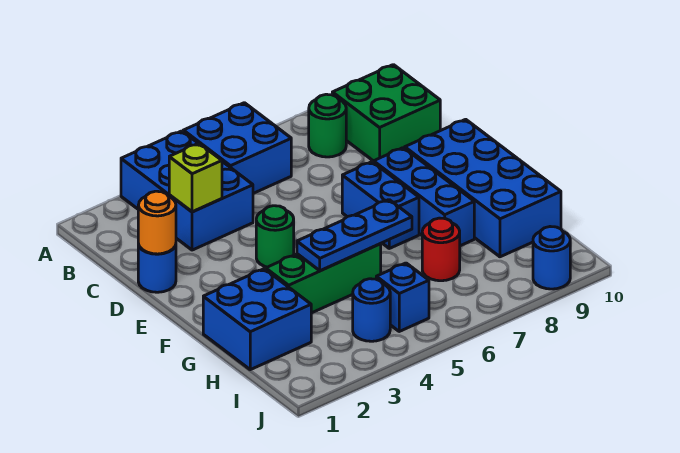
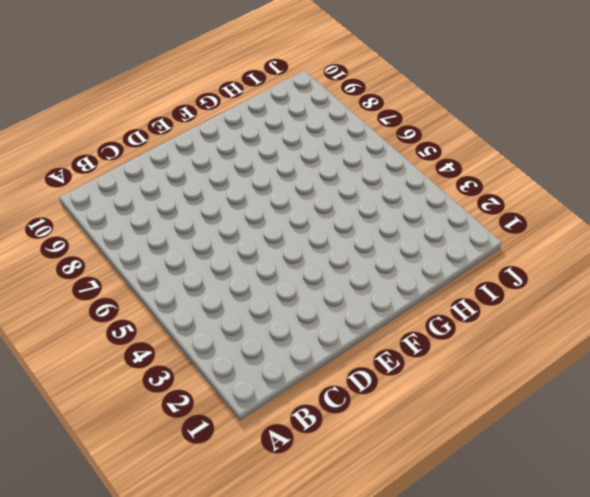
none -> blue 2x3 brick [121,131,253,250]
none -> blue 2x2 brick [183,103,291,193]
none -> green 1x1 round brick [309,94,346,157]

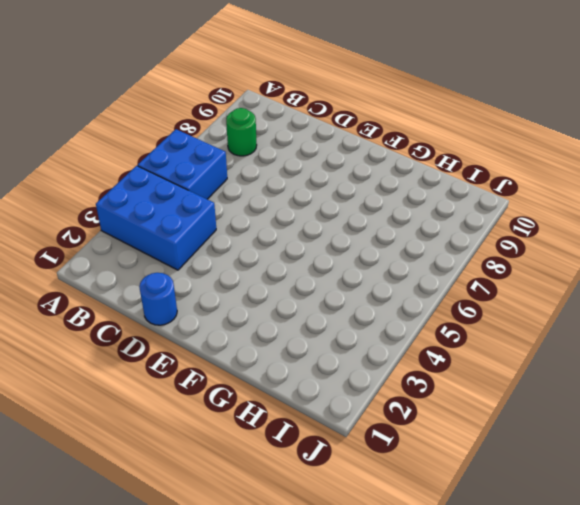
none -> green 2x2 brick [332,65,440,161]
none -> green 1x1 round brick [256,206,294,267]
none -> blue 1x2 brick [342,162,419,248]

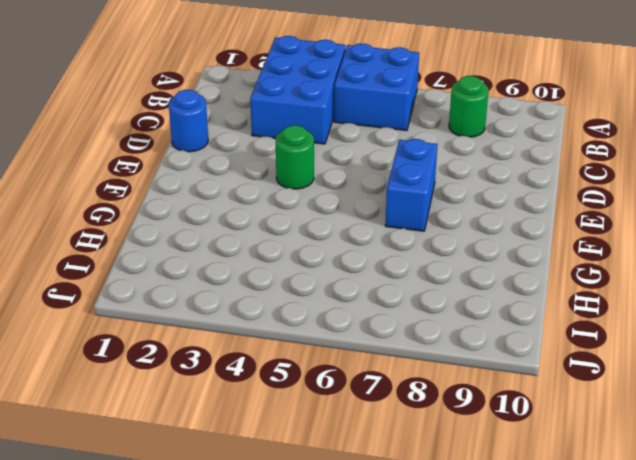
none -> green 2x2 brick [332,65,440,161]
none -> blue 1x3 brick [374,148,474,246]
none -> blue 2x4 brick [405,119,561,257]

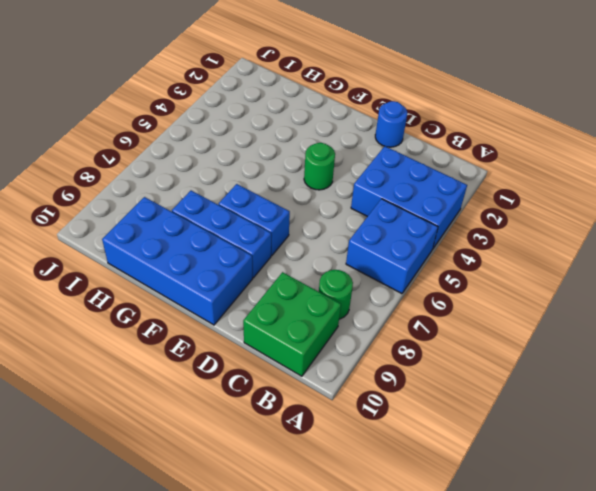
none -> blue 2x2 brick [203,269,311,370]
none -> green 1x3 brick [266,244,381,313]
none -> red 1x1 round brick [422,218,460,281]

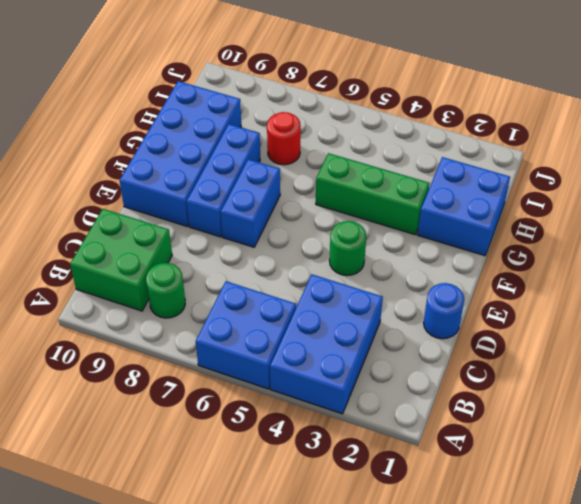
none -> blue 1x1 round brick [353,279,390,341]
none -> blue 1x1 brick [376,263,429,331]
none -> blue 1x1 round brick [533,227,570,289]

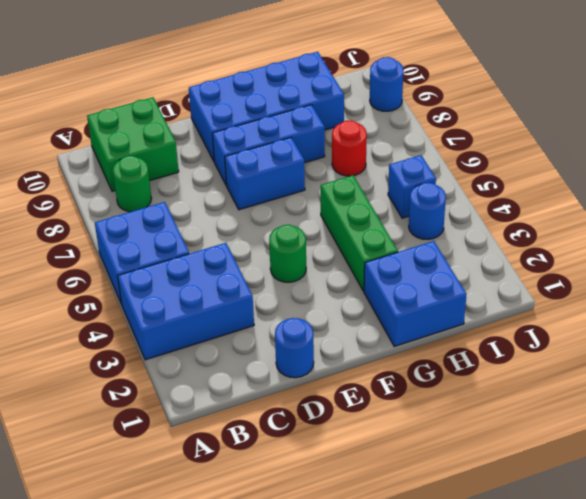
none -> lime 1x1 brick [169,143,222,212]
none -> orange 1x1 round brick [138,191,176,254]
none -> blue 1x3 plate [297,200,412,271]

